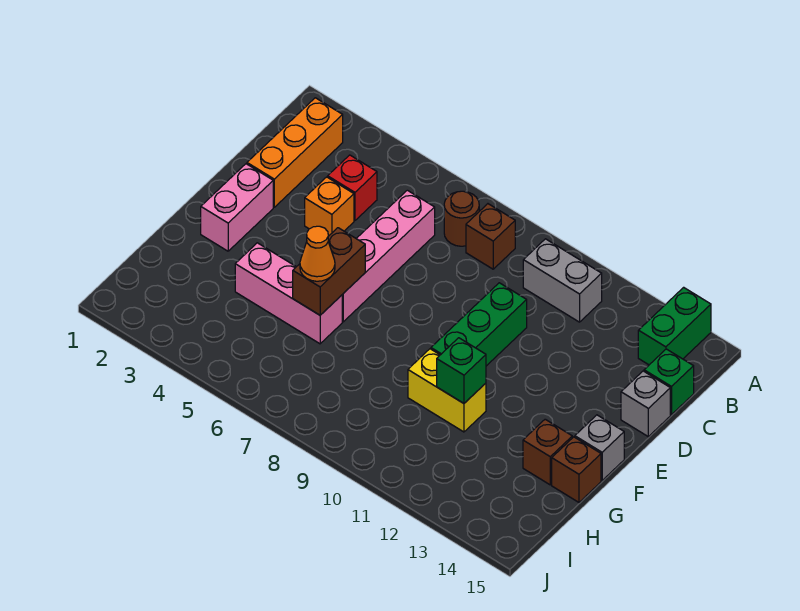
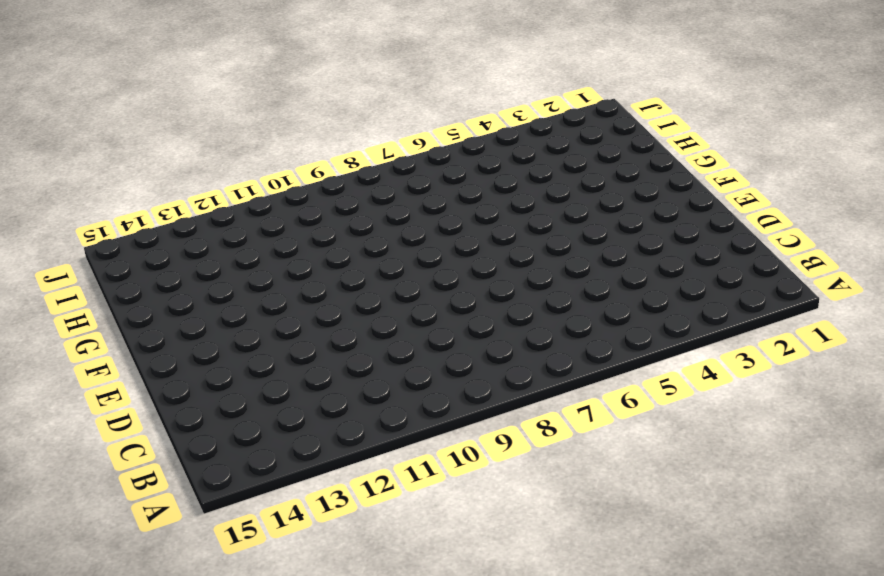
none -> green 1x2 brick [638,287,711,365]
none -> orange 1x3 brick [247,98,343,207]
none -> brown 1x1 round brick [444,191,479,246]

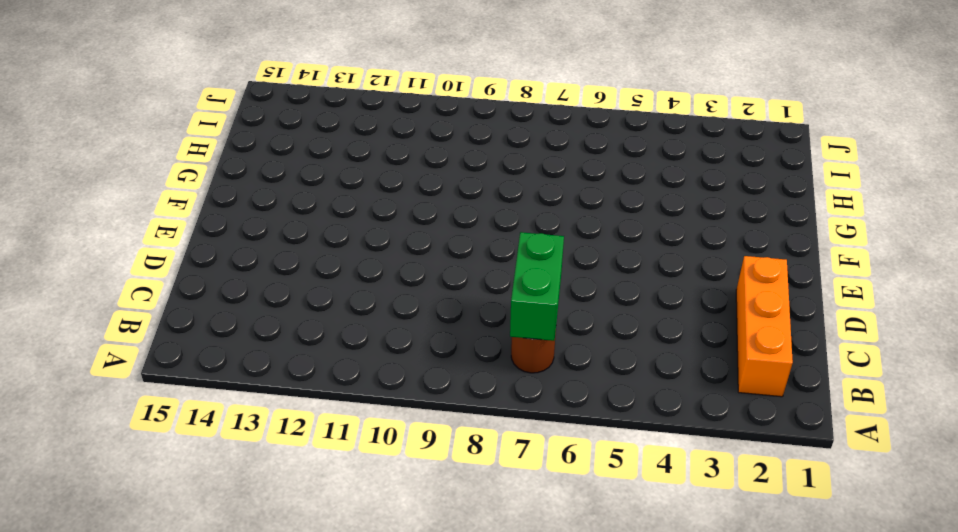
green 1x2 brick [510,232,564,341] -> green 1x2 brick moved to [638,287,711,365]
none -> brown 1x1 brick [466,204,515,269]
none -> grey 1x2 brick [523,239,602,322]
none -> red 1x1 brick [328,155,377,221]

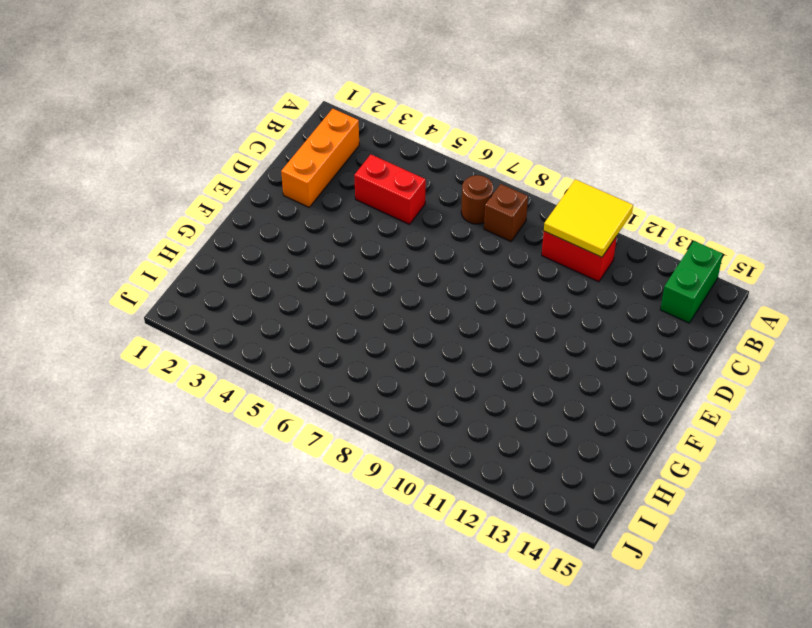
yellow 2x2 tile [544,179,633,257] -> none
red 1x2 brick [542,231,617,282] -> grey 1x2 brick [523,239,602,322]
red 1x2 brick [354,154,426,224] -> red 1x1 brick [328,155,377,221]
none -> pink 1x4 brick [342,190,435,322]
none -> green 1x1 brick [644,349,694,415]
none -> orange 1x1 brick [305,177,354,236]

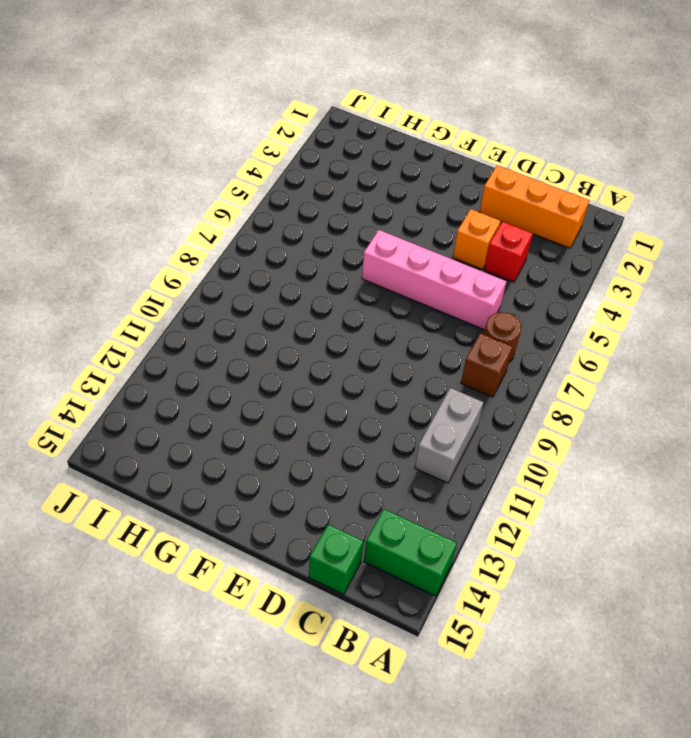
none -> green 1x3 brick [431,283,527,366]
none -> grey 1x1 brick [621,371,670,437]
none -> pink 1x2 brick [201,164,273,251]

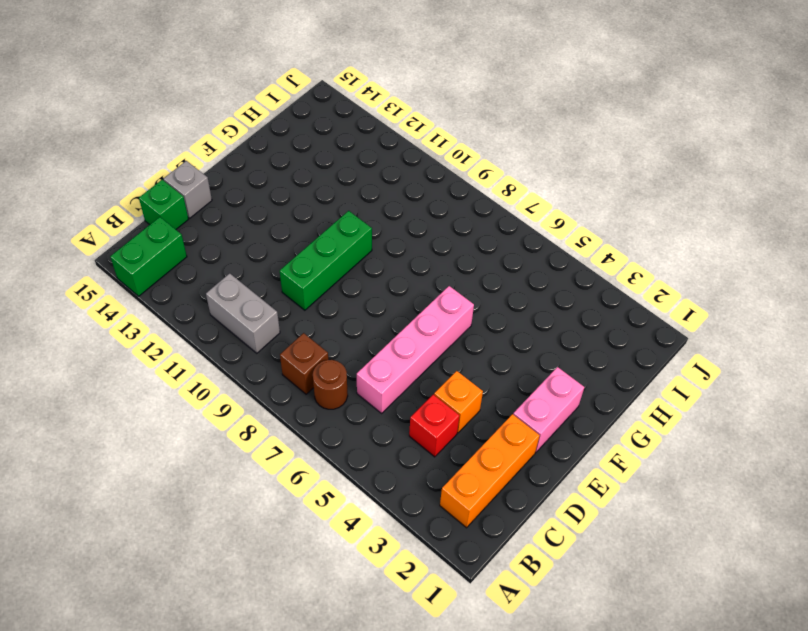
none -> grey 1x1 brick [575,415,624,480]
none -> pink 1x3 brick [235,243,342,344]
none -> yellow 1x2 brick [408,349,486,432]

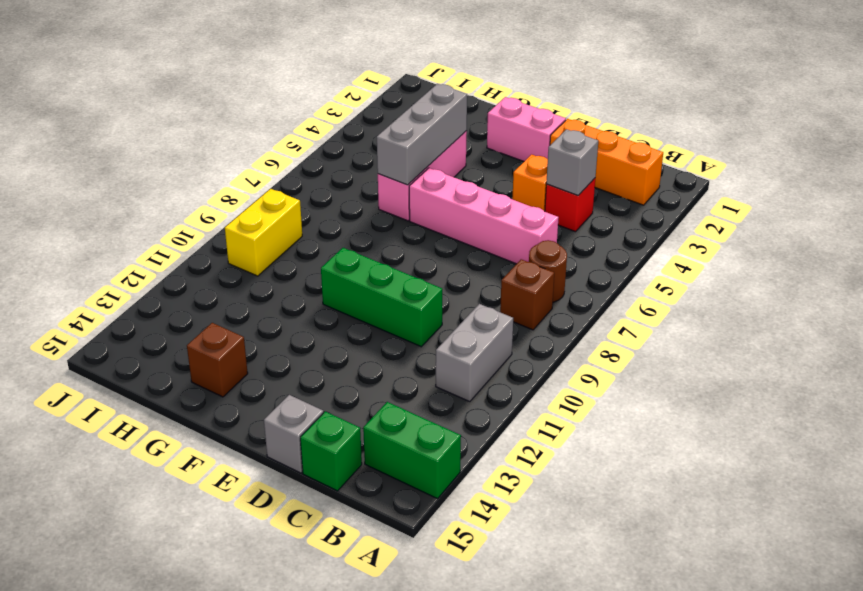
grey 1x1 brick [546,129,598,196] -> grey 1x1 brick moved to [575,415,624,480]
grey 1x3 brick [377,84,467,185] -> brown 1x2 brick [293,228,365,315]
yellow 1x2 brick [225,189,302,276] -> yellow 1x2 brick moved to [408,349,486,432]
none -> brown 1x1 brick [552,437,601,502]
none -> green 1x1 brick [437,338,486,403]
none -> orange 1x1 cone [300,226,335,281]

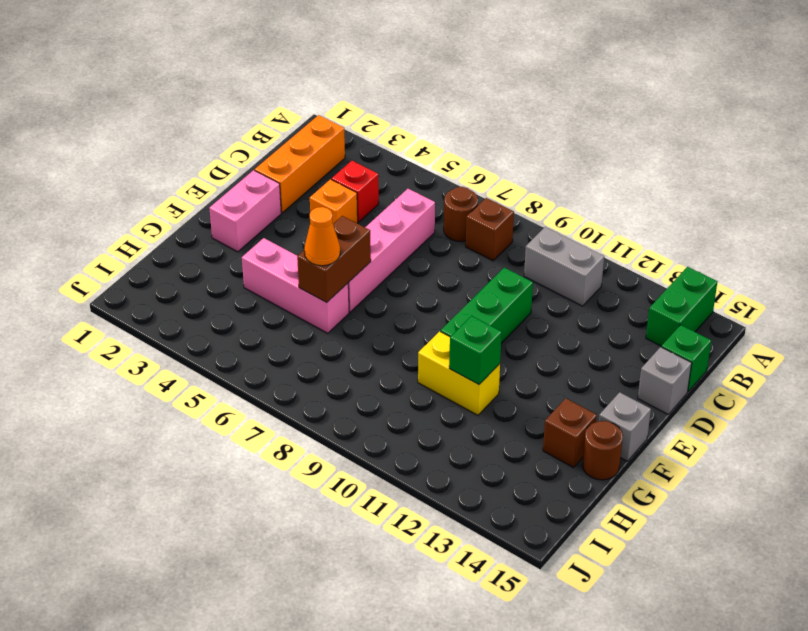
brown 1x1 round brick [582,421,623,480] -> brown 1x1 brick [552,437,601,502]

